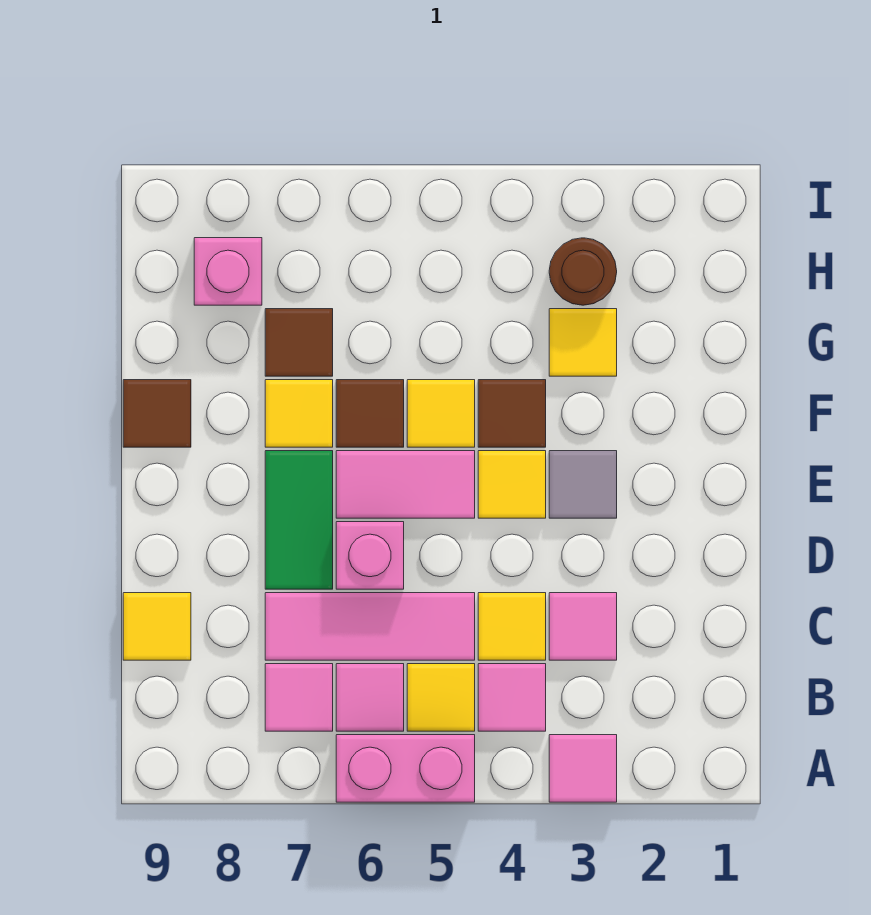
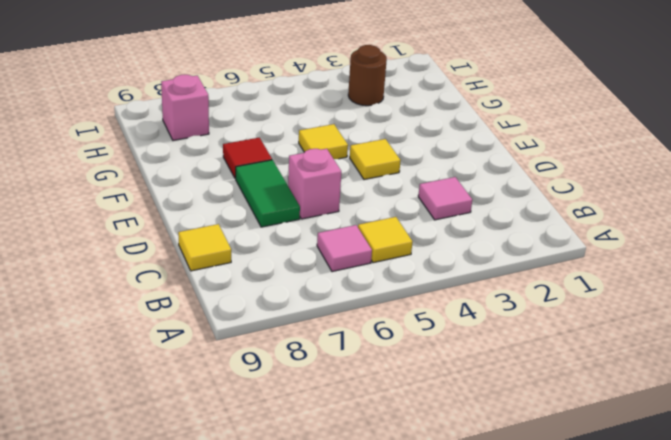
red 1x1 tile [223,138,272,178] -> yellow 1x1 tile [265,380,333,447]
none -> pink 1x1 tile [549,735,617,802]
none -> pink 1x2 brick [336,735,475,802]
none -> pink 1x1 tile [478,664,546,731]

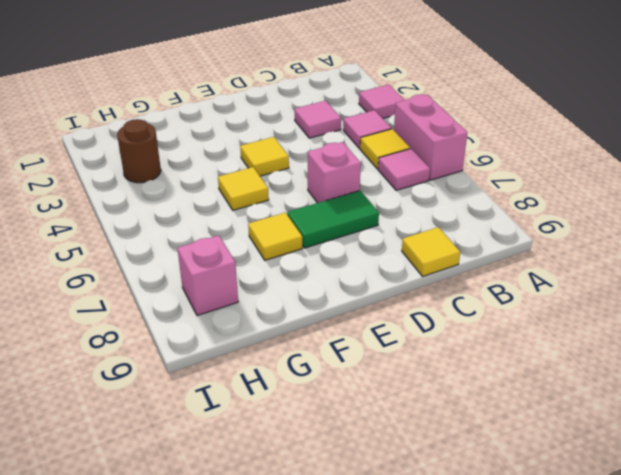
none -> pink 1x1 tile [265,664,333,731]
none -> yellow 1x1 tile [478,593,546,660]
none -> pink 1x3 tile [265,593,475,660]

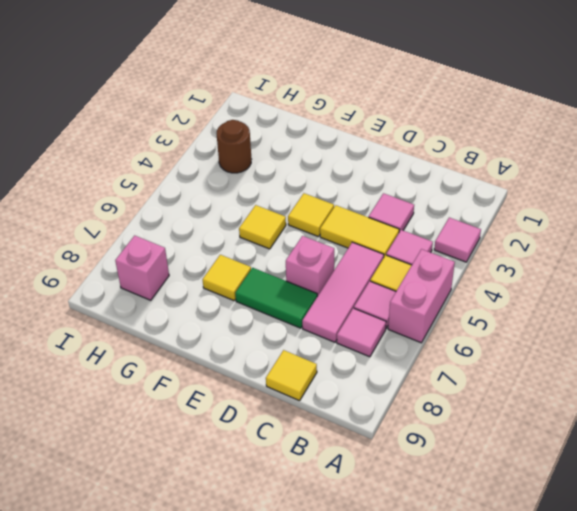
yellow 1x2 tile [320,205,399,256] -> yellow 1x1 tile [478,593,546,660]
none -> grey 1x1 tile [549,451,617,518]
none -> pink 1x2 tile [336,451,475,518]
none -> brown 1x1 tile [478,380,546,447]

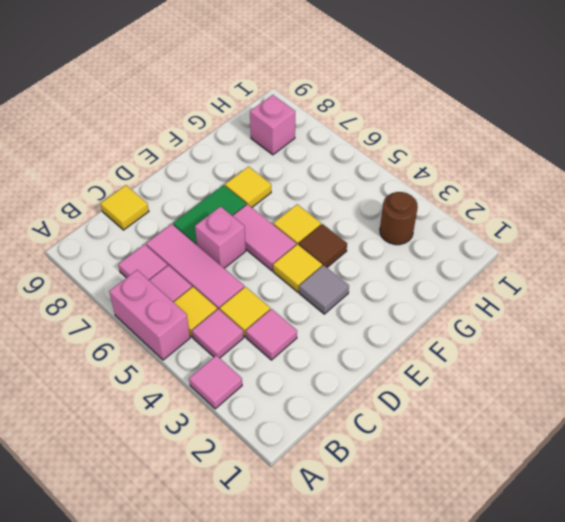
none -> brown 1x1 tile [336,380,404,447]
none -> brown 1x1 tile [123,380,191,447]
none -> yellow 1x1 tile [549,309,617,376]

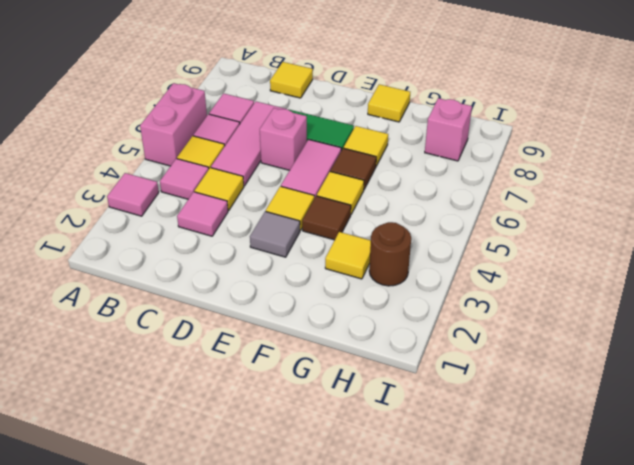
yellow 1x1 tile [368,84,410,122] -> brown 1x1 tile [123,380,191,447]
none -> brown 1x1 tile [265,309,333,376]

